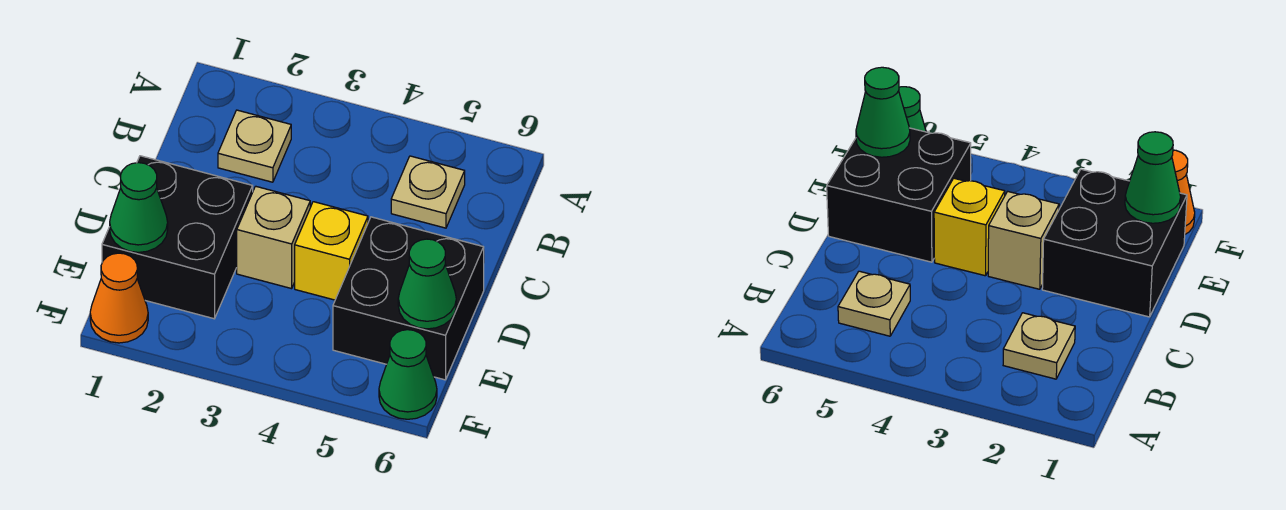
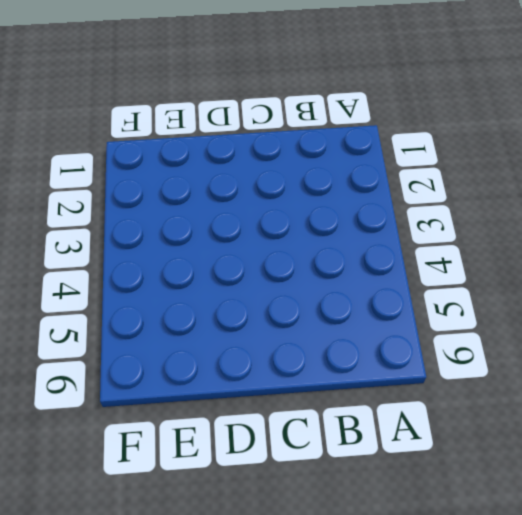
none -> tan 1x1 plate [218,110,291,182]
none -> tan 1x1 plate [391,156,465,228]

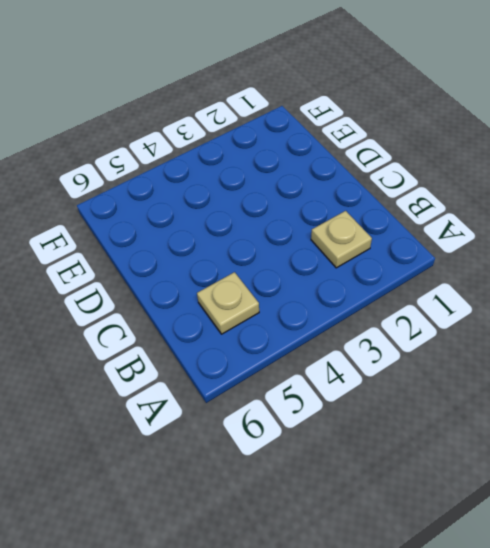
none -> black 2x2 brick [102,156,253,319]
none -> tan 1x1 brick [237,186,310,289]

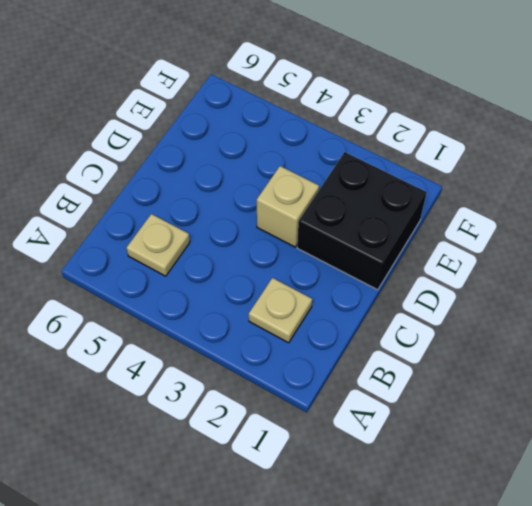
none -> yellow 1x1 brick [295,202,368,300]
none -> black 2x2 brick [333,217,484,380]

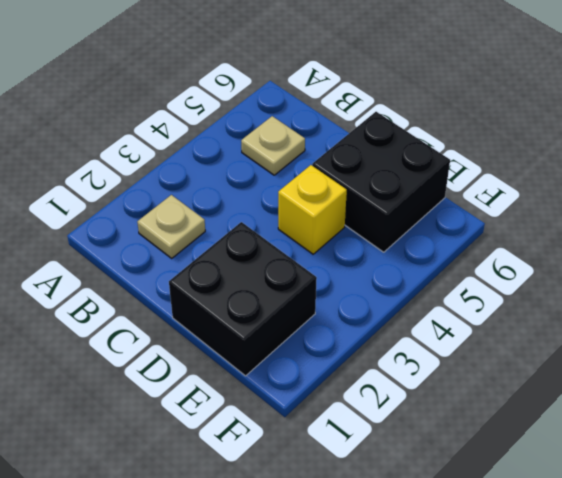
none -> tan 1x1 brick [237,186,310,289]
none -> orange 1x1 cone [90,253,148,343]

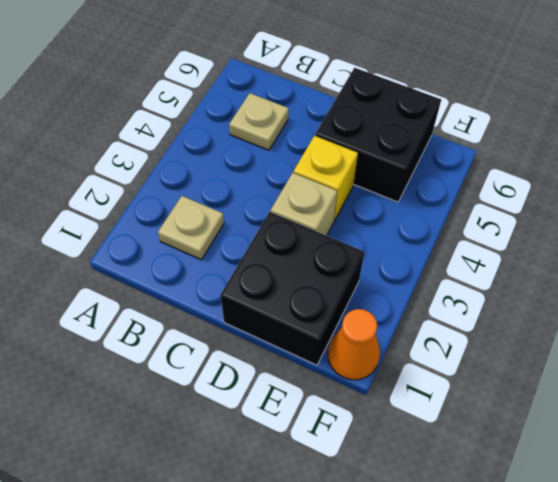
none -> green 1x1 cone [379,330,437,419]
none -> green 1x1 cone [110,163,168,252]

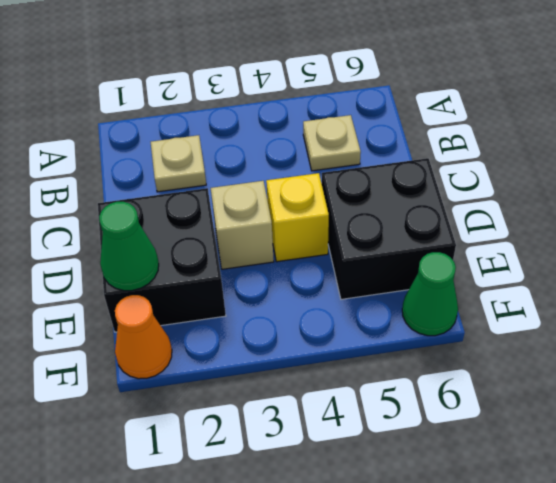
none -> green 1x1 cone [398,239,456,329]

